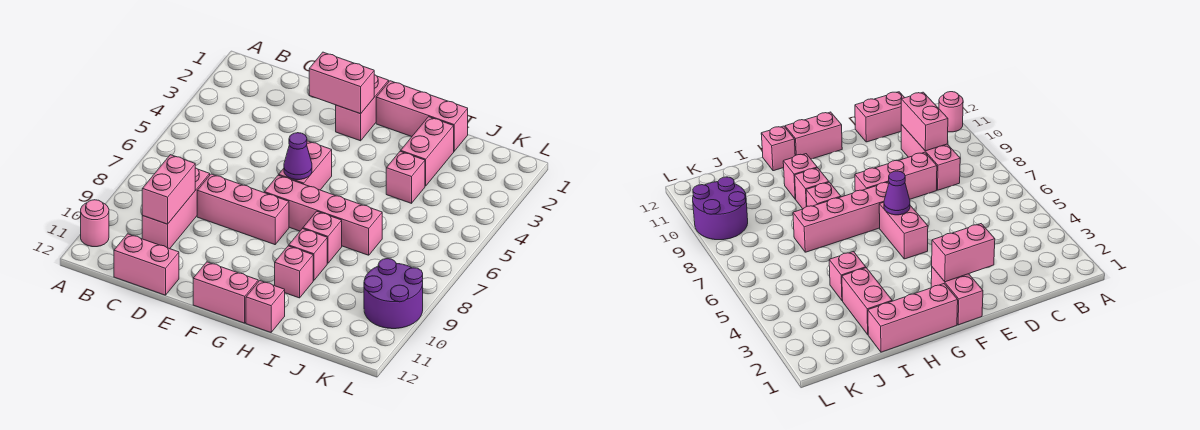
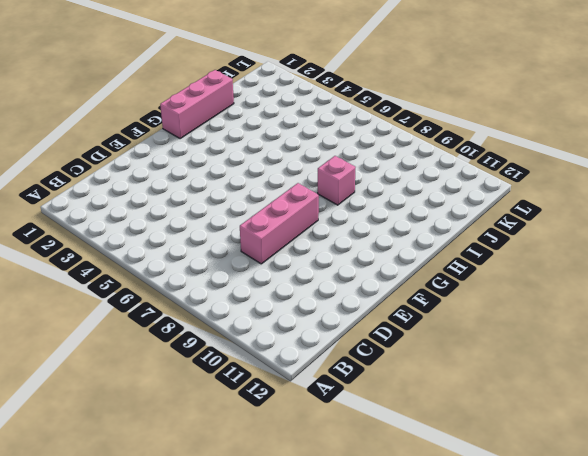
none -> pink 1x1 round brick [81,200,109,247]
none -> pink 1x3 brick [142,168,210,249]
none -> pink 1x2 brick [114,234,179,295]

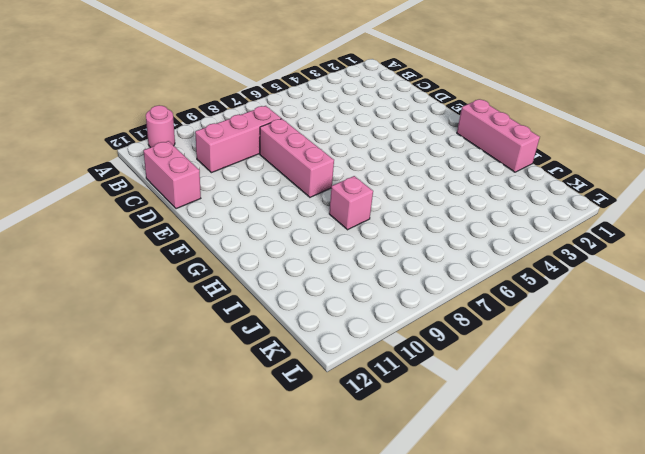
none -> pink 1x2 brick [336,75,389,141]
none -> pink 1x2 brick [279,141,332,190]
none -> pink 1x4 brick [264,175,382,255]

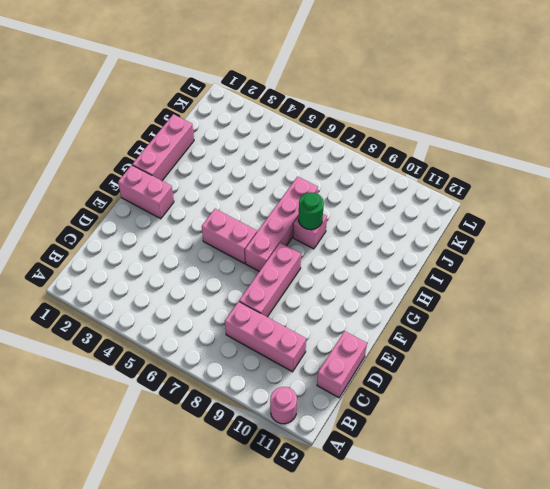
green 1x1 round brick [298,192,324,230] -> none
none -> pink 1x2 brick [193,262,258,323]
none -> pink 1x1 brick [289,229,327,281]
none -> pink 1x1 brick [275,246,313,298]

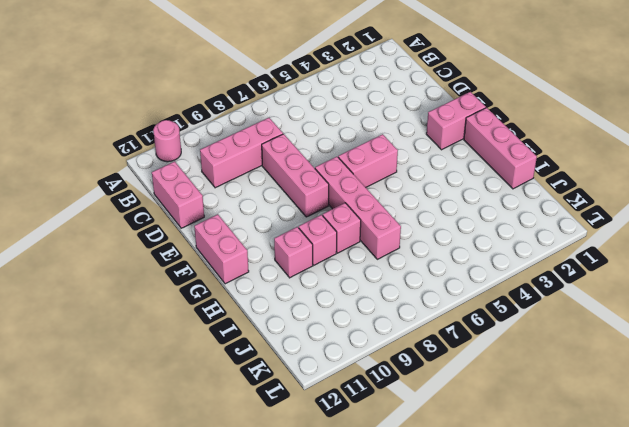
none -> pink 1x1 brick [246,281,285,332]
none -> pink 1x2 brick [401,117,454,186]
none -> pink 1x1 brick [386,151,425,203]

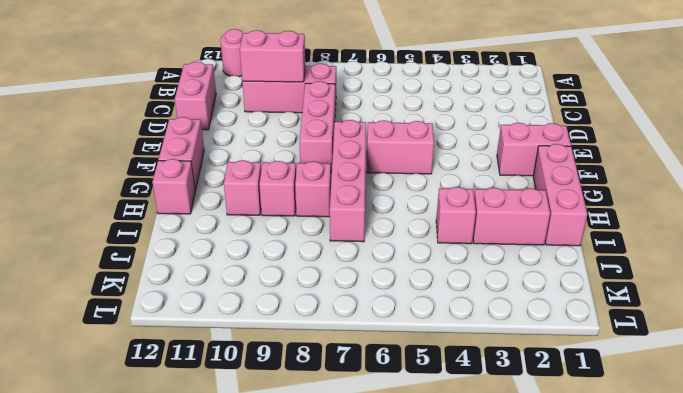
none -> purple 2x2 round brick [364,259,423,329]
none -> pink 1x2 brick [309,52,374,114]
none -> purple 1x1 cone [284,133,312,180]

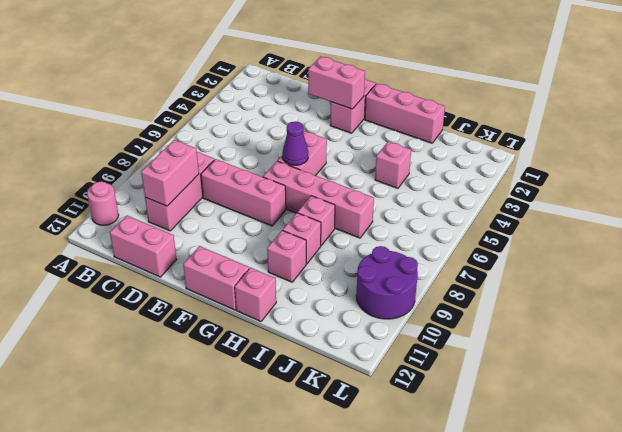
none -> pink 1x2 brick [401,117,454,186]

